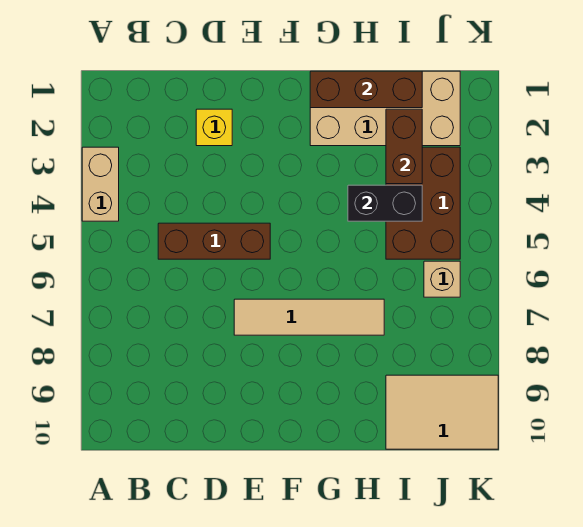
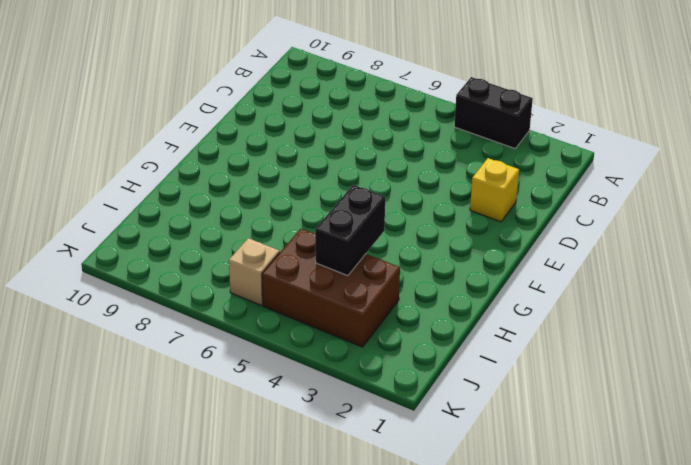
black 1x2 brick [454,77,533,148] -> tan 1x2 brick [82,147,119,221]
none -> brown 1x3 brick [158,223,270,259]
none -> tan 1x4 tile [234,299,384,335]

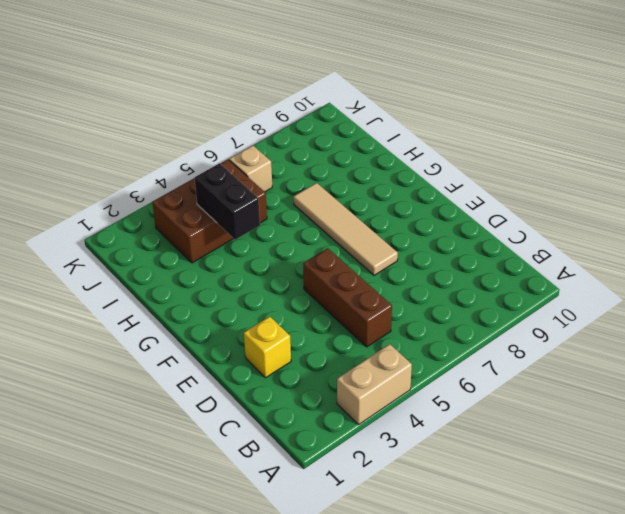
none -> tan 2x4 brick [310,71,460,146]
none -> tan 2x3 tile [386,375,498,449]

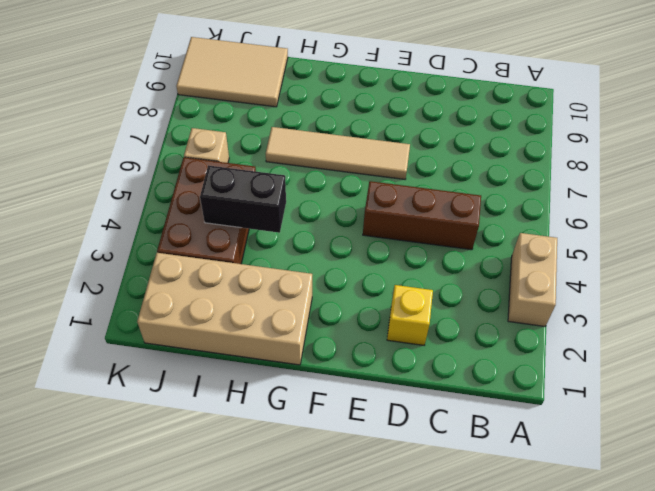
none -> brown 1x3 brick [310,71,422,108]
none -> brown 1x2 brick [386,109,422,184]

